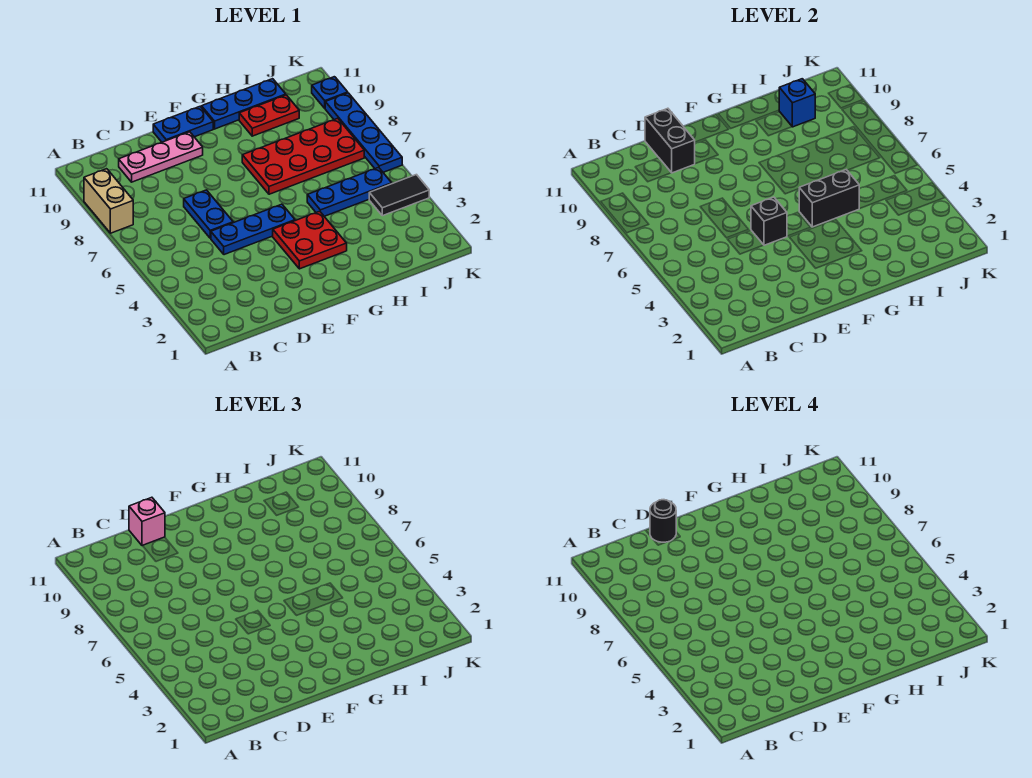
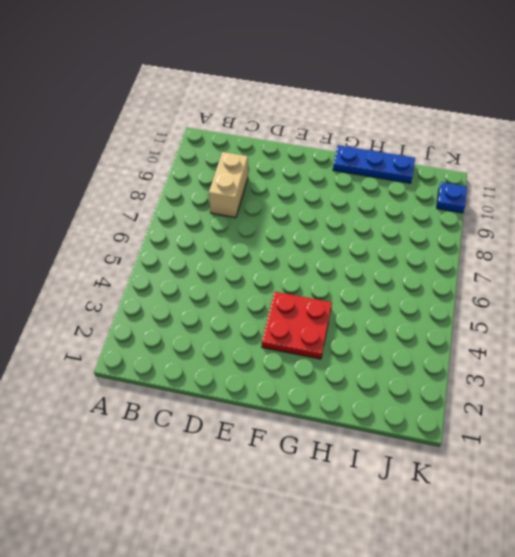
tan 1x2 brick [209,152,248,218] -> tan 1x2 brick moved to [84,169,133,233]
none -> pink 1x3 plate [119,132,203,182]
none -> blue 1x3 plate [211,204,295,255]
none -> blue 1x2 plate [184,190,233,238]

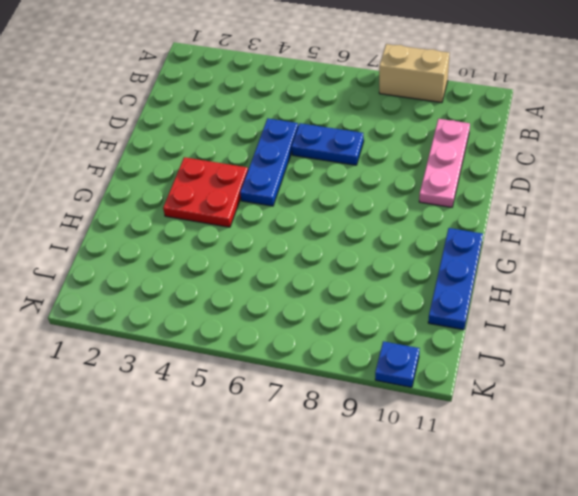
none -> blue 1x2 plate [153,106,213,142]
none -> red 2x4 plate [242,118,364,194]
none -> blue 1x3 plate [307,167,392,216]

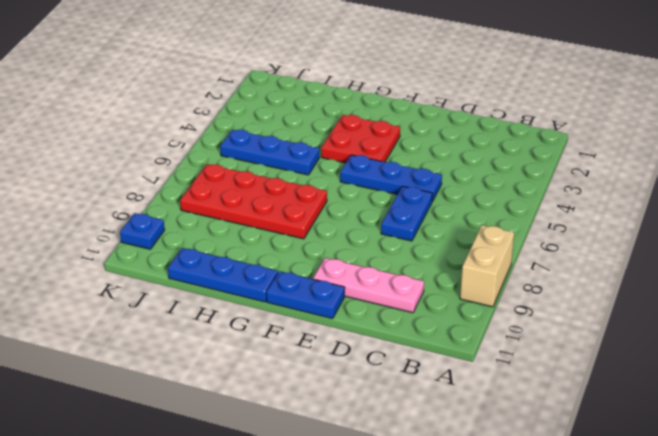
none -> red 1x2 plate [239,95,299,136]
none -> black 1x2 tile [369,175,429,216]
none -> blue 1x4 plate [325,93,402,172]

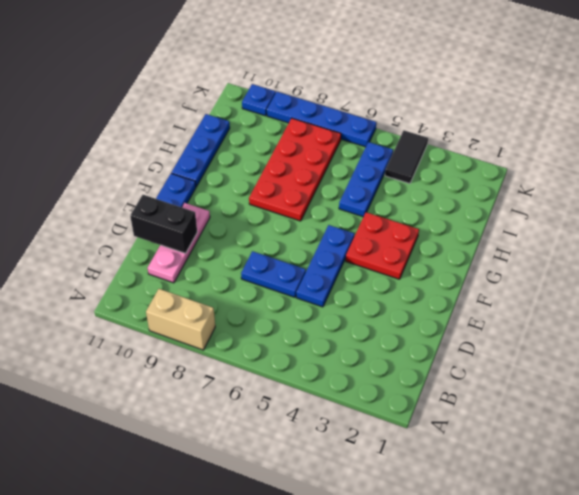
none -> red 1x2 plate [239,95,299,136]
none -> black 1x1 brick [751,197,787,245]
none -> black 1x2 brick [799,170,859,227]

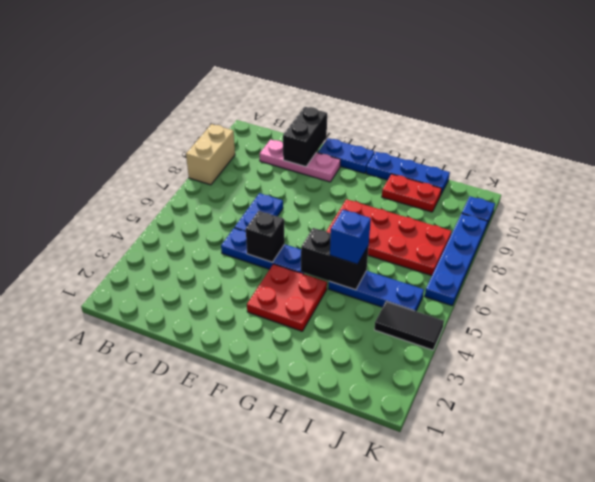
blue 1x1 brick [330,210,371,264] -> blue 1x1 brick moved to [779,79,815,127]
none -> pink 1x1 brick [129,497,165,546]
none -> black 1x1 round brick [650,500,676,542]

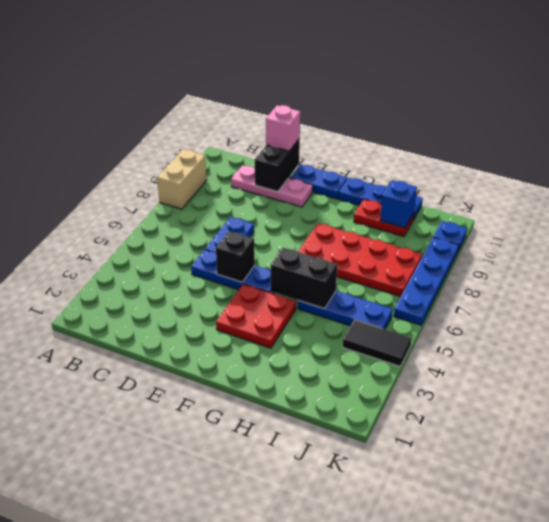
none -> black 1x1 round brick [650,500,676,542]

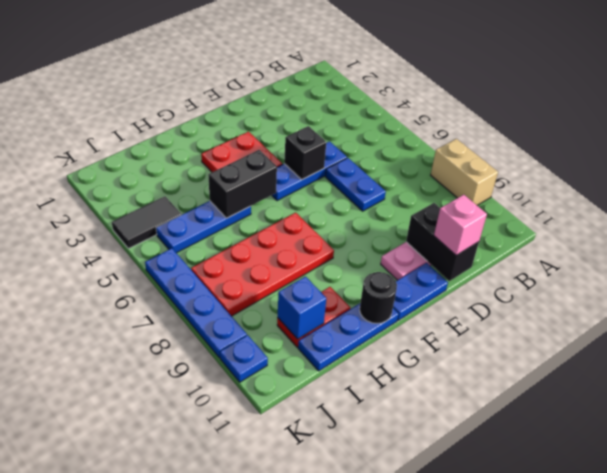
black 1x1 round brick [360,272,397,324] -> black 1x1 round brick moved to [650,500,676,542]

